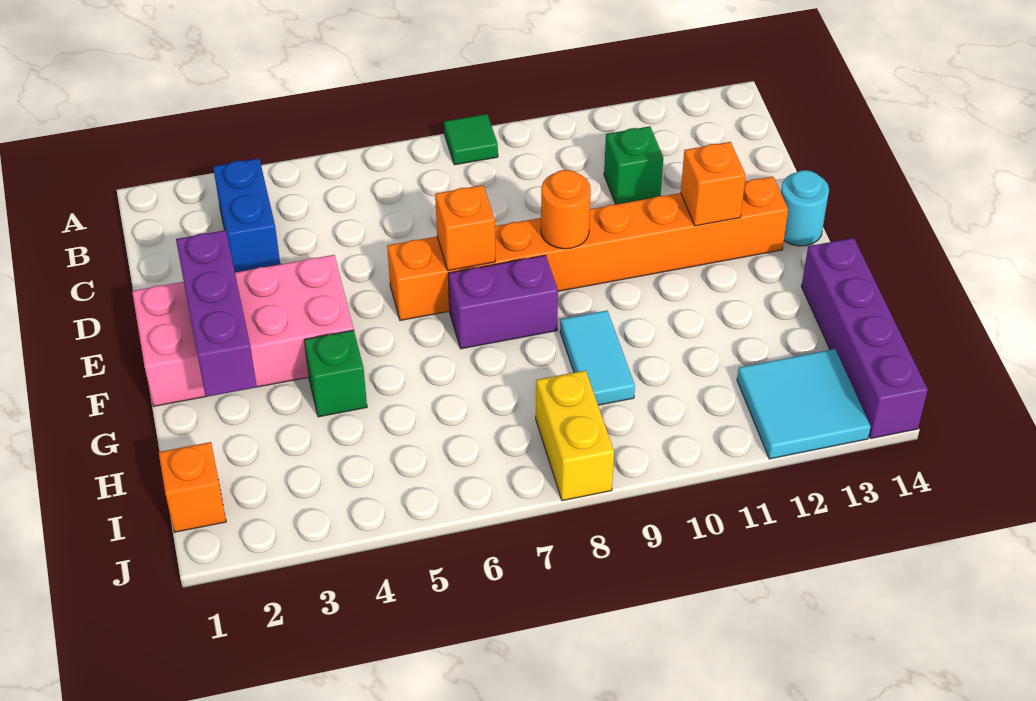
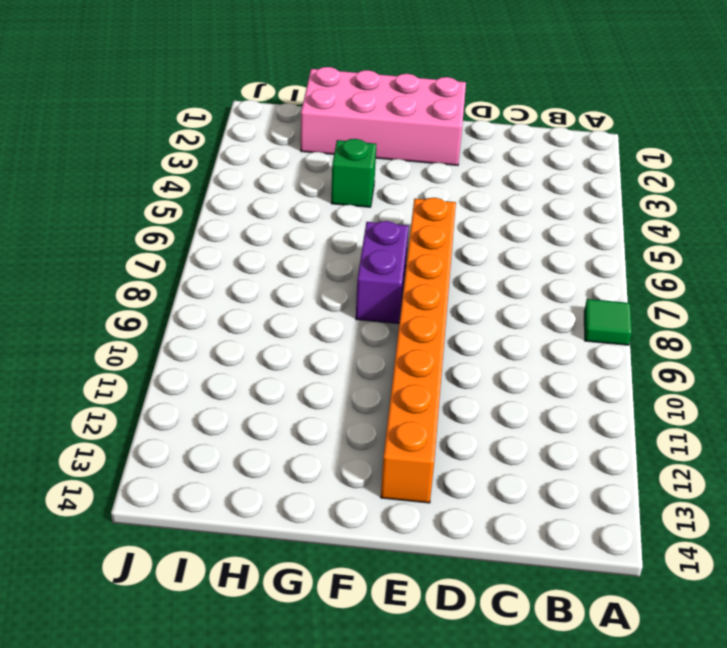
pink 2x4 brick [301,67,466,165] -> pink 2x4 brick turned to [132,255,354,406]
none -> blue 1x2 brick [213,159,280,272]
none -> green 1x1 brick [604,126,663,204]
none -> cyan 1x1 round brick [781,170,829,246]

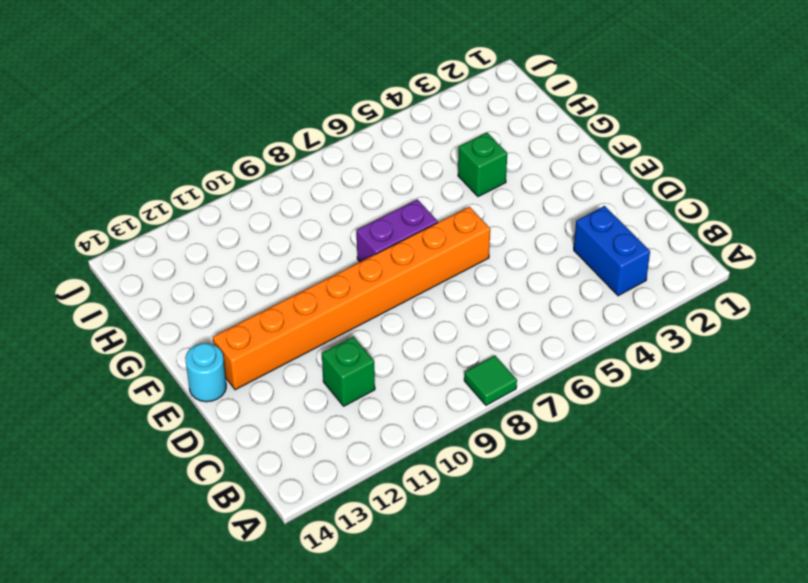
none -> pink 2x4 brick [132,255,354,406]
none -> cyan 1x2 tile [560,311,635,405]
none -> purple 1x4 brick [801,238,928,439]

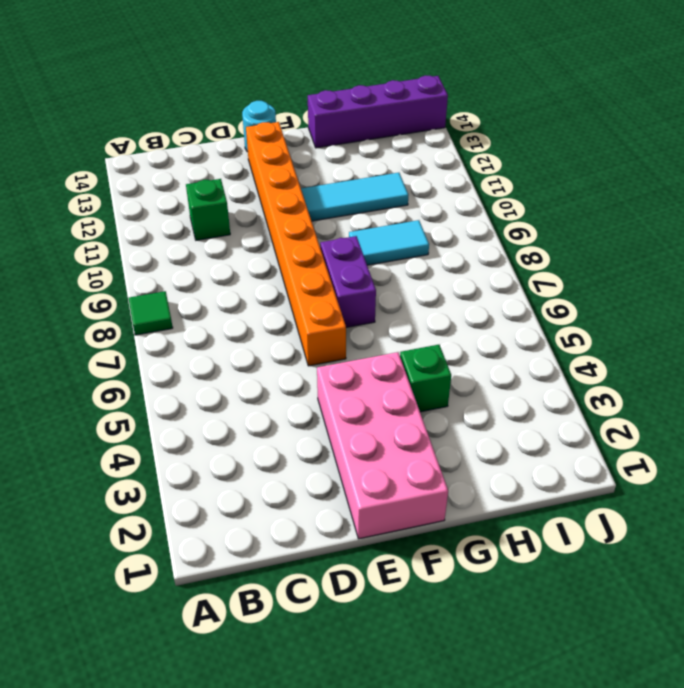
cyan 1x3 tile [301,173,408,221] -> none
none -> blue 1x2 brick [213,159,280,272]
none -> orange 1x1 brick [159,442,226,532]
none -> yellow 1x2 brick [536,370,614,501]

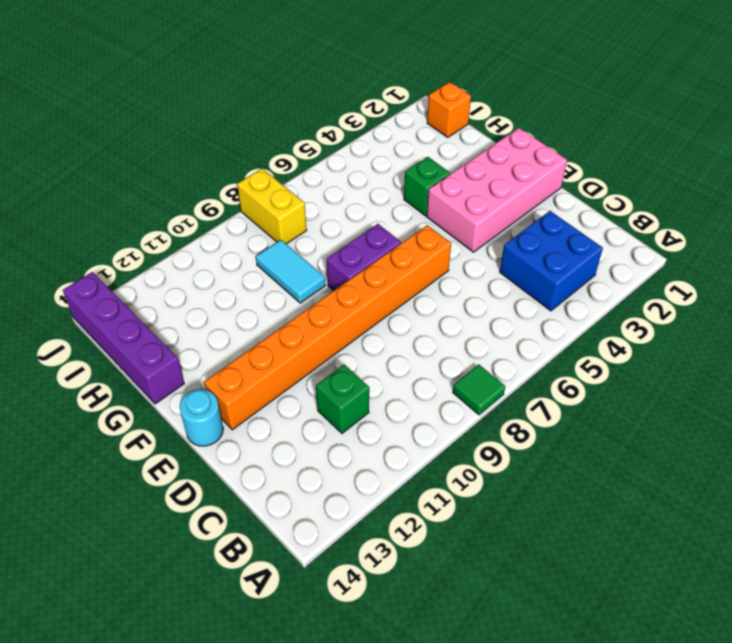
blue 2x2 brick [500,211,603,311] -> blue 1x2 brick [213,159,280,272]
none -> cyan 2x2 tile [737,349,871,459]
none -> purple 1x3 brick [176,230,257,397]
none -> orange 1x1 brick [435,185,495,271]

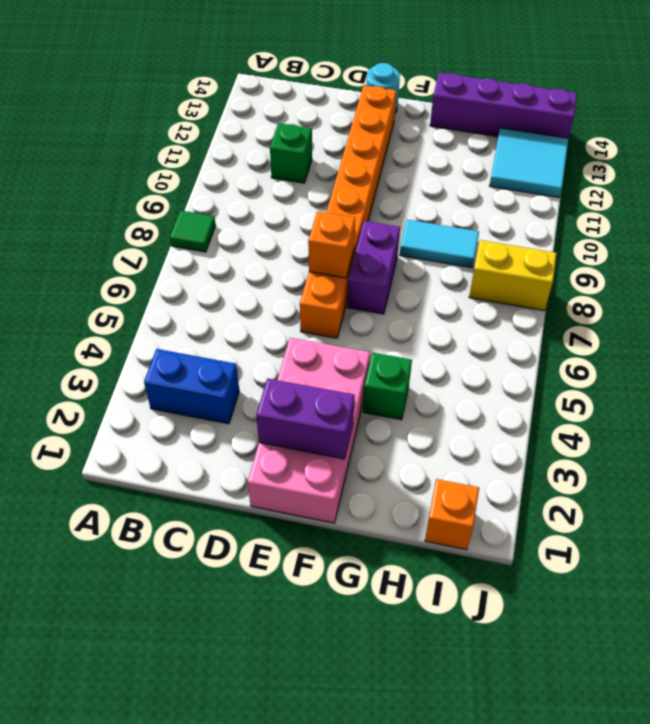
purple 1x2 brick [256,378,355,459] -> purple 1x3 brick [176,230,257,397]
none -> orange 1x1 round brick [541,170,591,249]
none -> orange 1x1 brick [681,142,746,226]

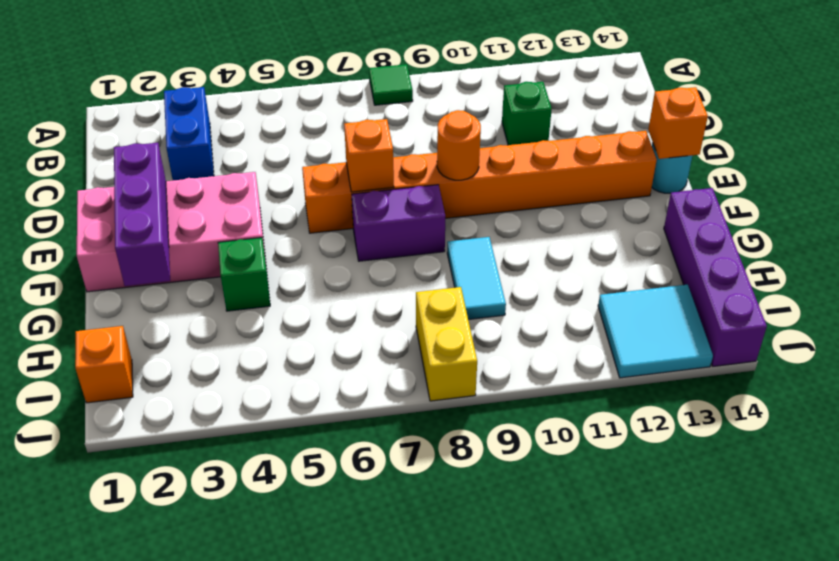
orange 1x1 brick [648,87,708,159] -> orange 1x1 brick moved to [681,142,746,226]

